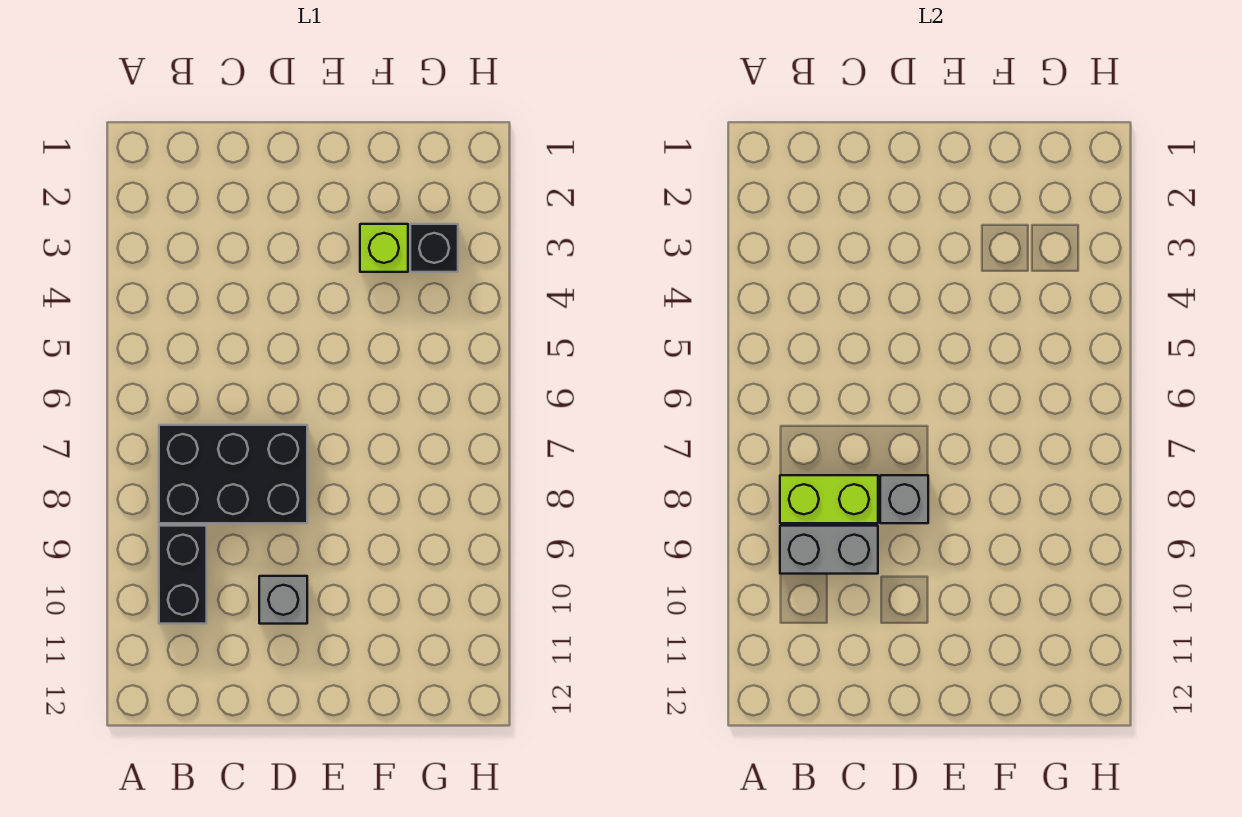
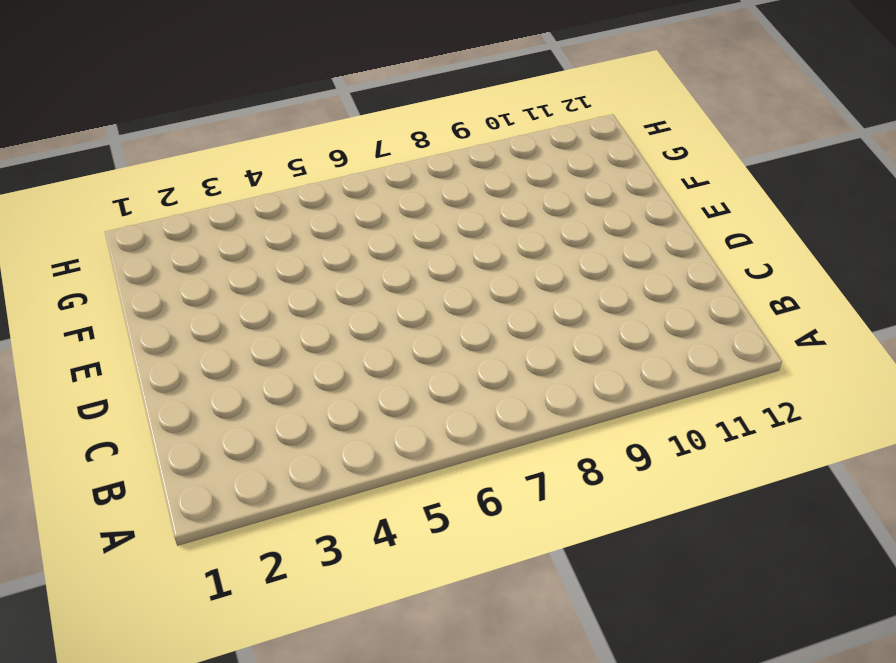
none -> black 2x3 brick [159,425,307,523]
none -> black 1x2 brick [159,526,207,624]

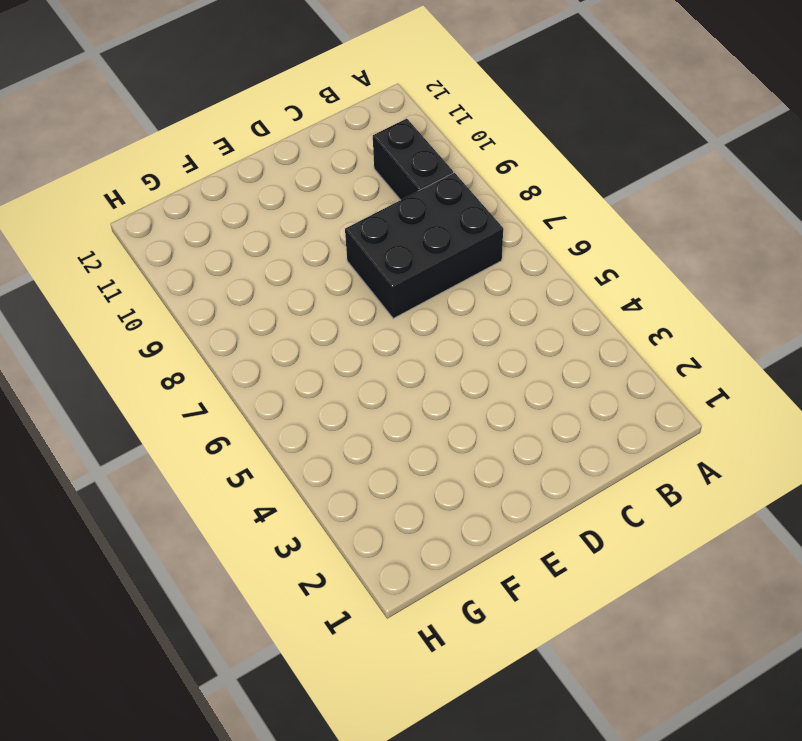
none -> grey 1x1 brick [259,576,307,624]
none -> lime 1x1 brick [360,224,408,272]

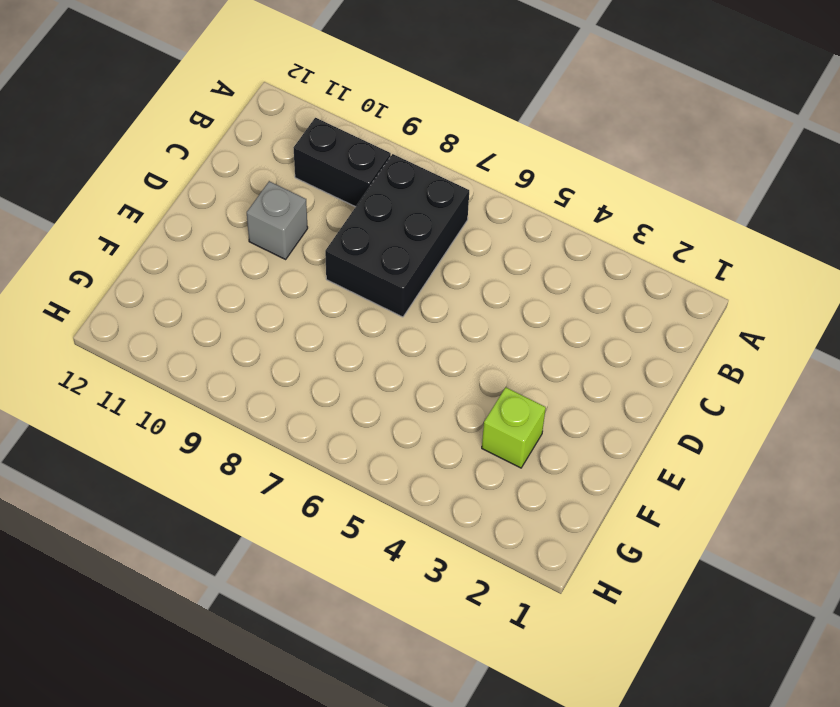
none -> black 1x1 brick [410,224,458,272]
none -> lime 1x2 brick [780,475,878,523]

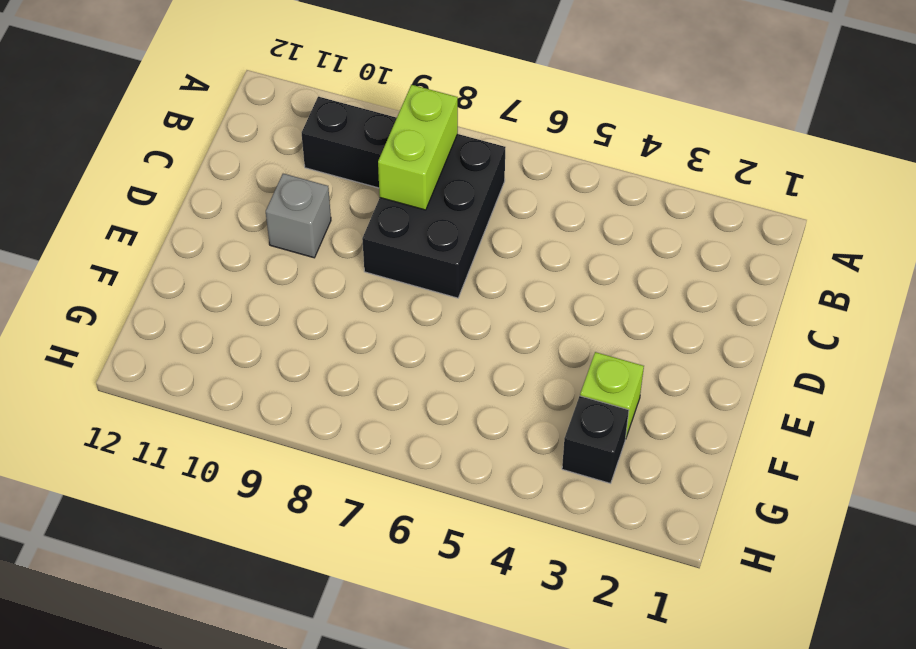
none -> grey 1x2 brick [780,526,878,574]
none -> grey 1x1 brick [880,475,928,523]

